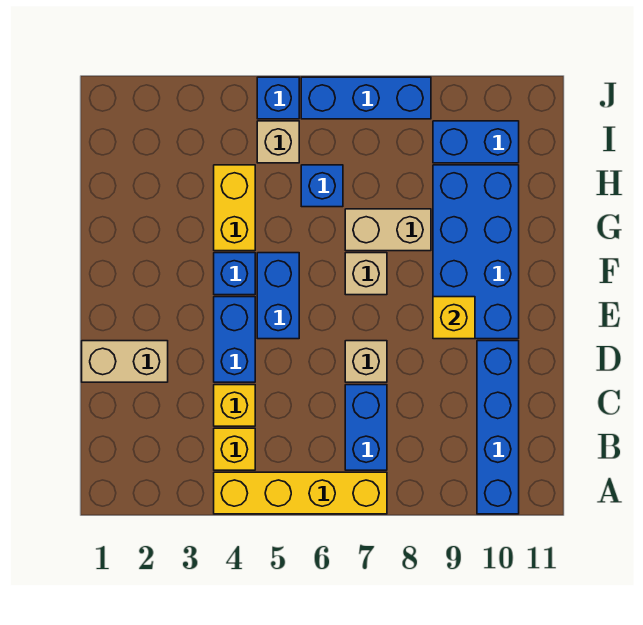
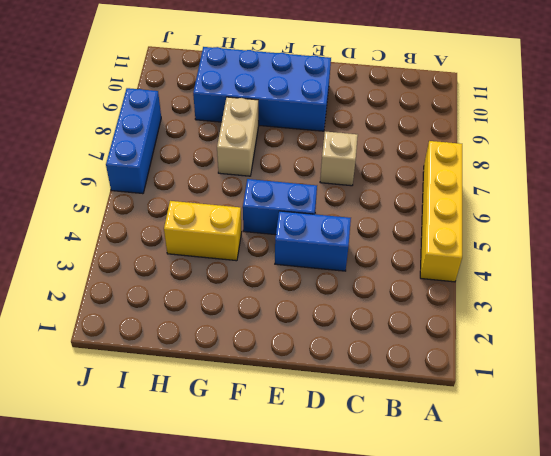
none -> blue 1x4 brick [477,341,519,514]
none -> yellow 1x1 brick [214,428,255,470]
none -> blue 1x2 brick [345,385,387,470]

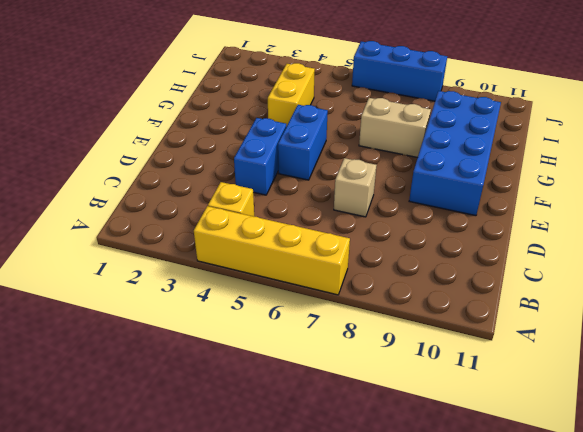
none -> blue 1x4 brick [477,341,519,514]
none -> blue 1x2 brick [345,385,387,470]
none -> yellow 1x1 brick [214,385,255,426]

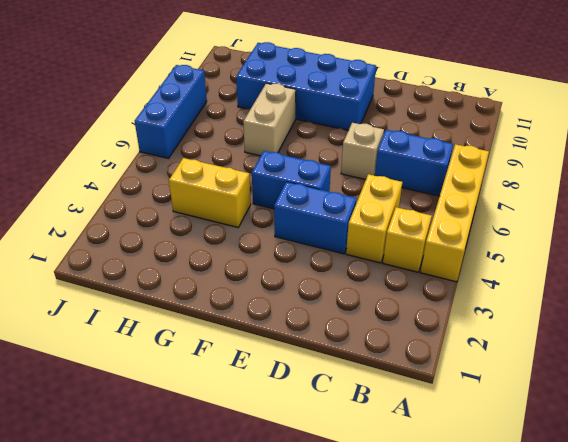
yellow 1x2 brick [346,174,402,263] -> yellow 1x1 brick [214,385,255,426]
none -> blue 1x4 brick [477,341,519,514]
none -> tan 1x2 brick [82,341,168,382]
none -> blue 1x1 brick [214,253,255,295]

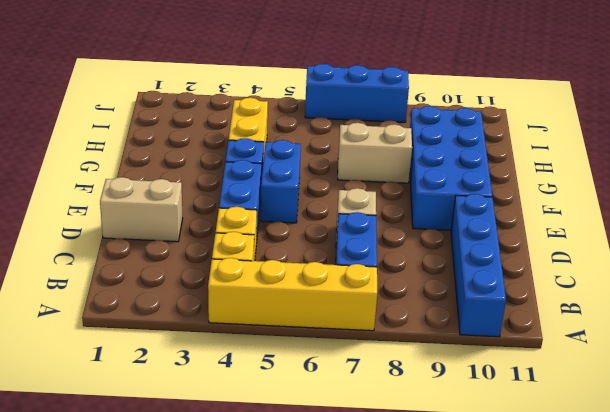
none -> tan 1x1 brick [345,253,387,295]
none -> blue 1x1 brick [301,165,343,207]
none -> tan 1x1 brick [257,121,299,163]

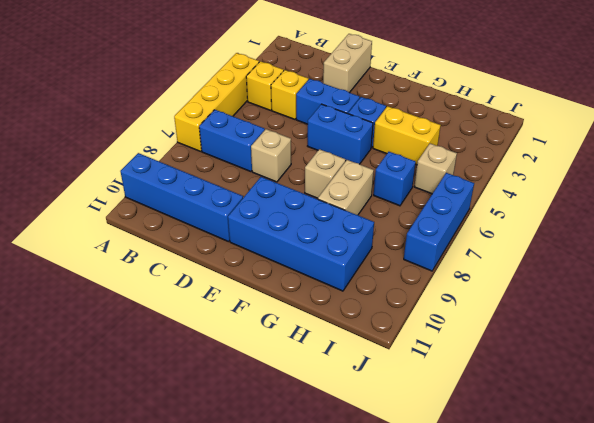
none -> blue 1x2 brick [433,121,519,163]
none -> blue 1x1 brick [257,77,299,119]
none -> yellow 1x1 brick [433,297,475,339]

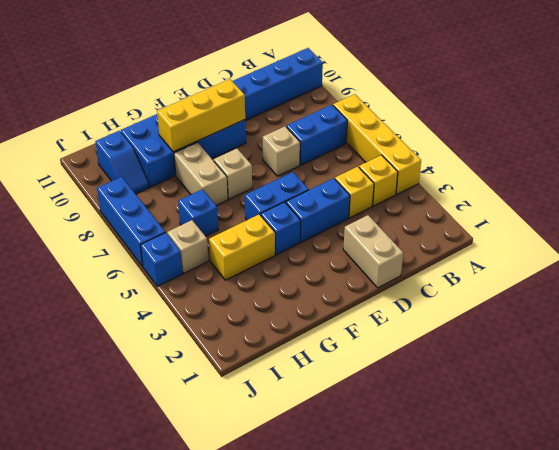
yellow 1x3 brick [157,79,245,152] -> yellow 1x1 brick [433,297,475,339]
blue 1x2 slope [95,131,149,194] -> blue 1x2 brick [433,121,519,163]

